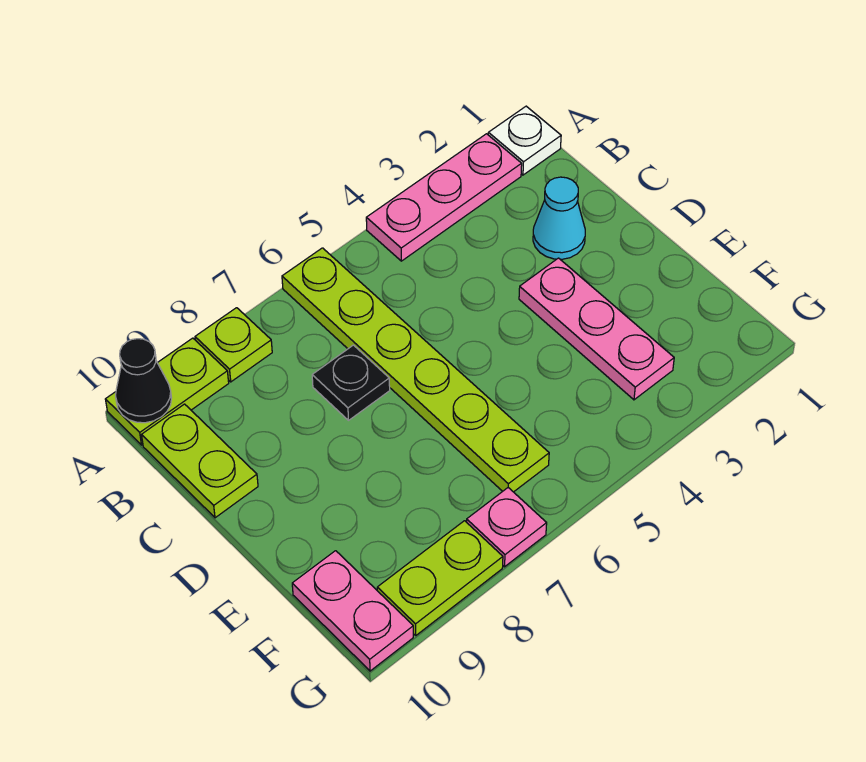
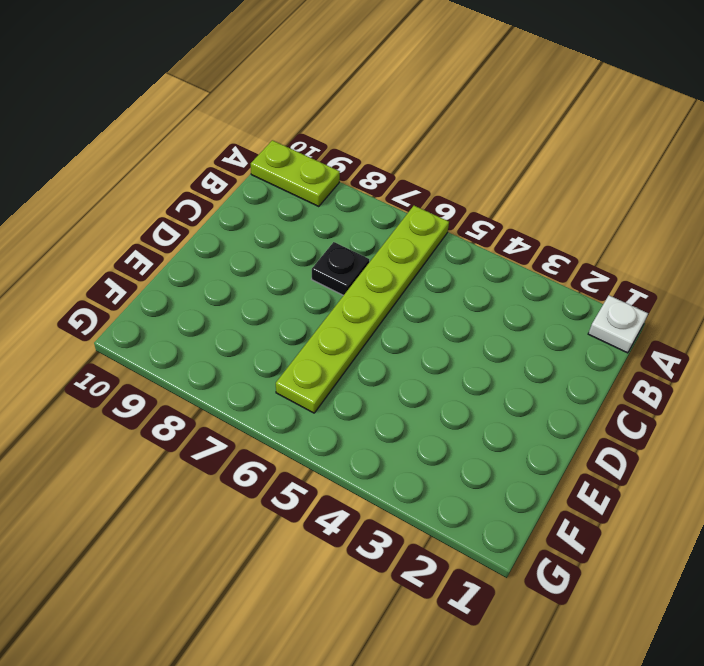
none -> pink 1x3 plate [366,134,522,261]
none -> lime 1x1 plate [195,308,272,382]
none -> lime 1x2 plate [142,404,258,518]

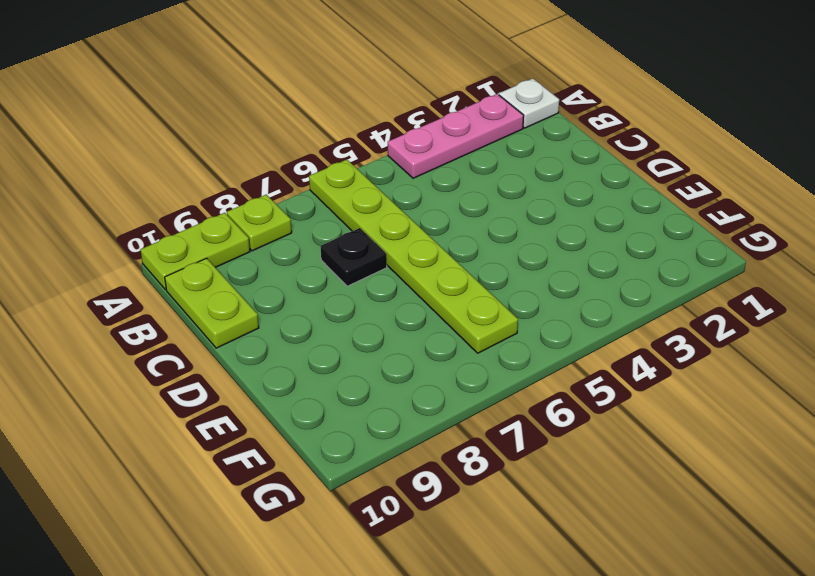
none -> cyan 1x1 cone [533,177,585,259]
none -> pink 1x3 plate [519,258,674,400]
none -> pink 1x2 plate [292,551,413,671]

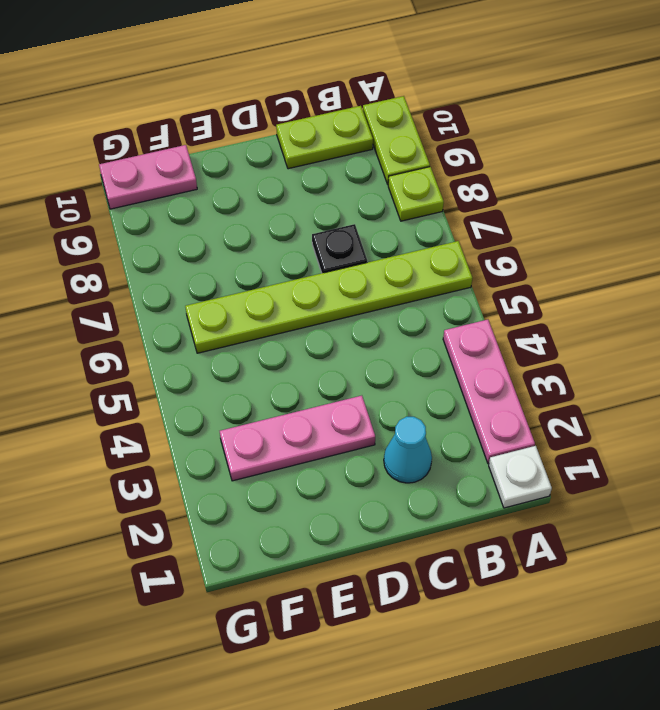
none -> pink 1x1 plate [467,488,547,567]
none -> lime 1x2 plate [377,521,503,635]
none -> black 1x1 cone [116,339,171,423]

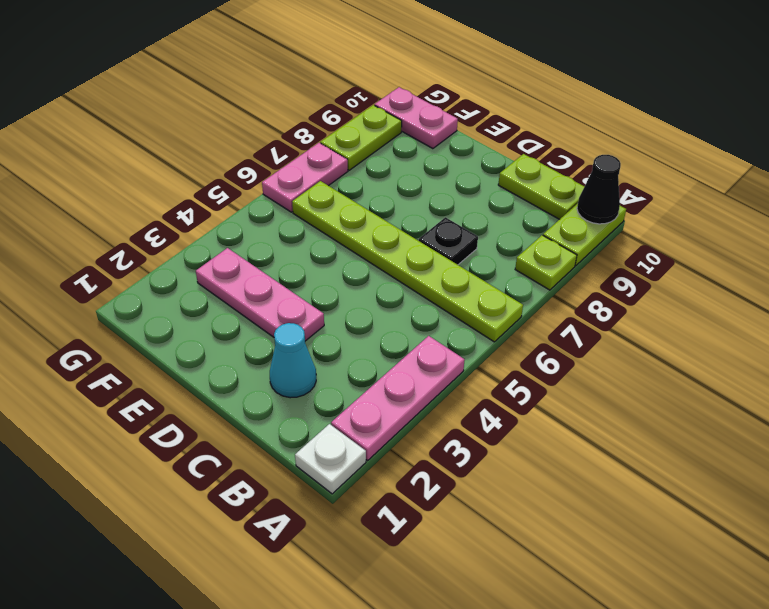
pink 1x2 plate [262,143,348,212] -> pink 1x1 plate [467,488,547,567]

